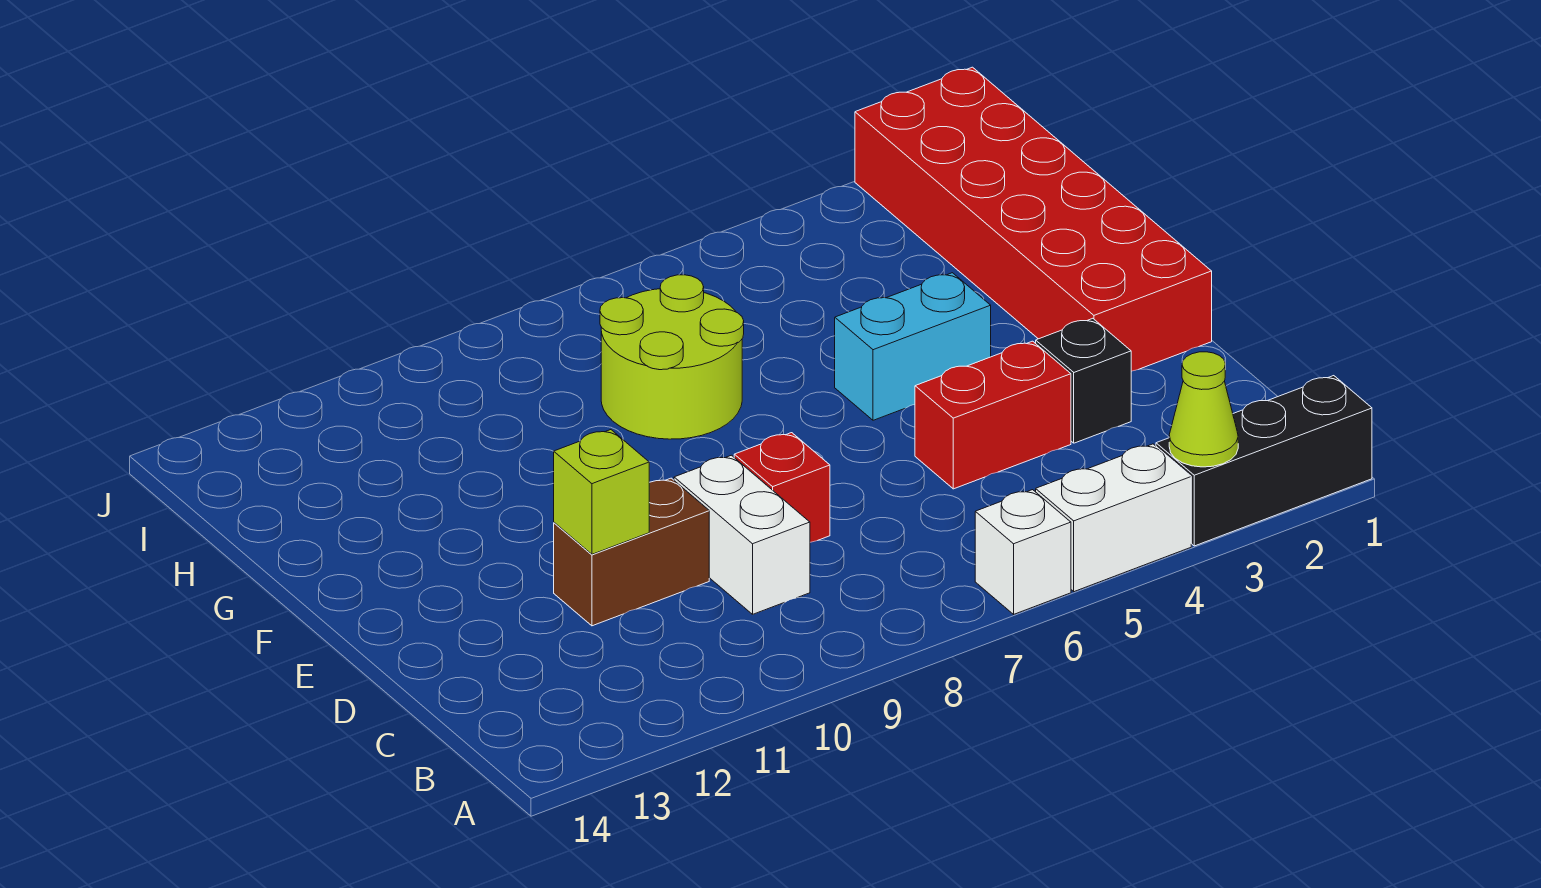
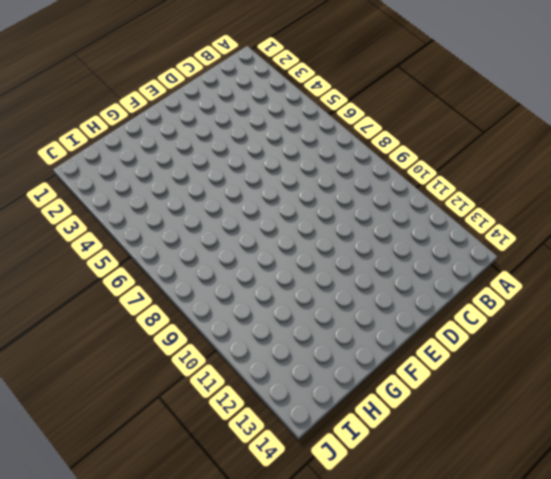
none -> black 1x3 brick [1156,376,1372,546]
none -> white 1x2 brick [1036,444,1191,592]
none -> white 1x1 brick [975,490,1071,614]

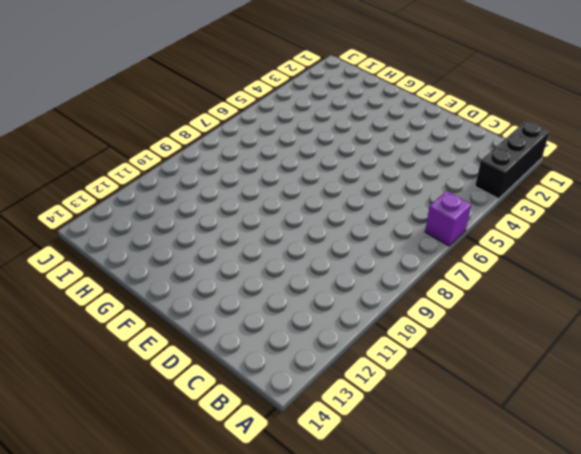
purple 1x1 brick [425,191,471,246] -> white 1x1 brick [975,490,1071,614]
none -> white 1x2 brick [1036,444,1191,592]
none -> white 1x2 brick [674,455,810,614]
none -> black 1x1 brick [1036,318,1131,443]

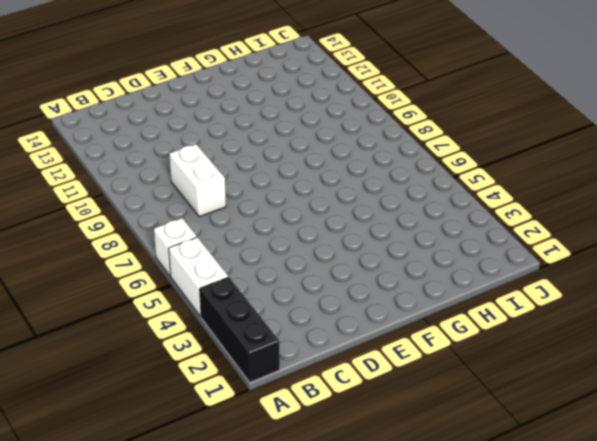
white 1x2 brick [169,144,226,217] -> white 1x2 brick turned to [674,455,810,614]
none -> black 1x1 brick [1036,318,1131,443]
none -> red 1x2 brick [915,341,1071,489]
none -> red 1x1 brick [734,433,830,542]

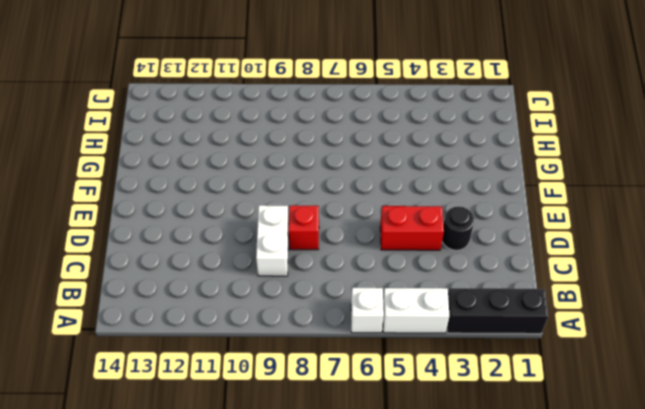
black 1x1 round brick [442,206,474,250] -> black 1x1 brick [1036,318,1131,443]
none -> brown 1x2 brick [554,478,709,626]
none -> red 2x6 brick [855,67,1212,371]
none -> cyan 1x2 brick [835,273,991,420]

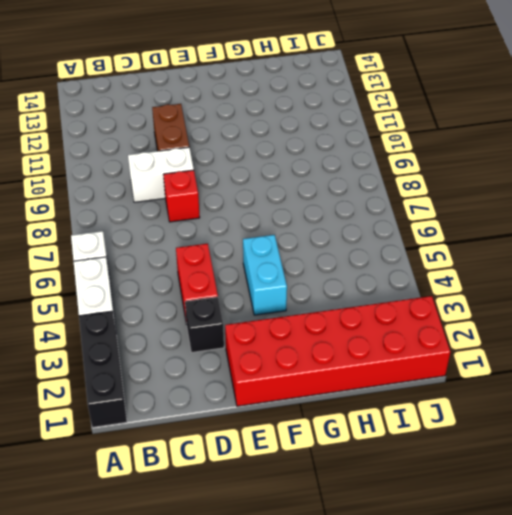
none -> lime 2x2 round brick [600,275,744,439]
none -> lime 1x1 cone [1169,352,1238,467]
none -> lime 1x1 brick [554,430,649,554]

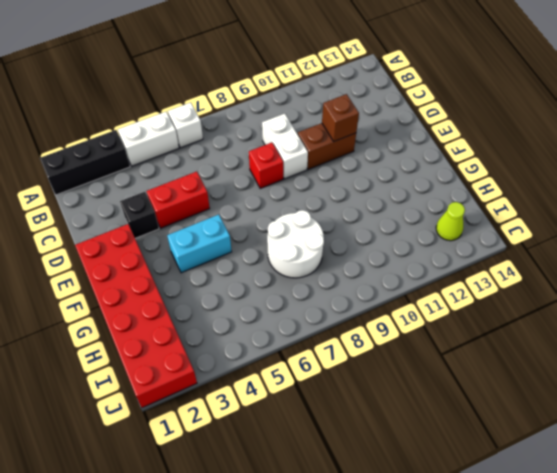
brown 1x1 brick [322,94,359,141] -> lime 1x1 brick [554,430,649,554]
white 2x2 round brick [267,210,324,278] -> lime 2x2 round brick [600,275,744,439]
lime 1x1 cone [436,202,465,241] -> lime 1x1 cone moved to [1169,352,1238,467]

